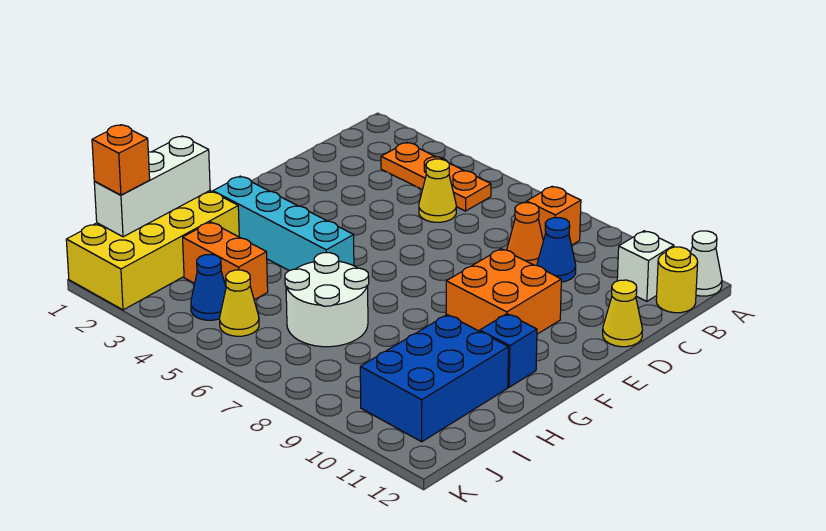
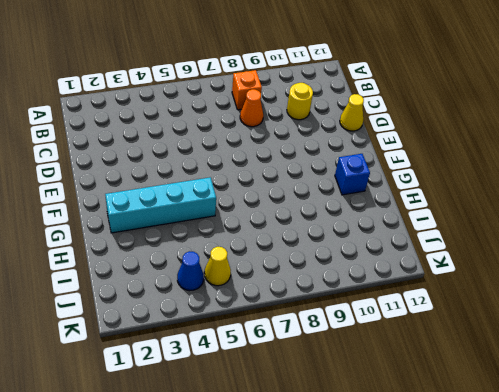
yellow 1x1 round brick [287,83,313,120] -> yellow 1x1 round brick moved to [656,247,698,313]
none -> white 1x1 cone [691,231,722,296]
none -> orange 1x3 plate [381,142,491,211]
none -> white 1x1 brick [617,231,674,301]

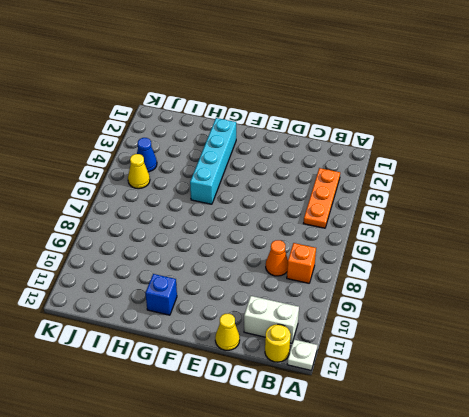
white 1x1 plate [287,339,317,370] -> white 1x1 cone [691,231,722,296]
white 1x2 brick [244,296,299,343] -> white 1x1 brick [617,231,674,301]
none -> yellow 1x1 cone [419,159,456,222]
none -> blue 1x1 cone [537,218,576,282]
none -> orange 2x2 brick [446,249,561,334]

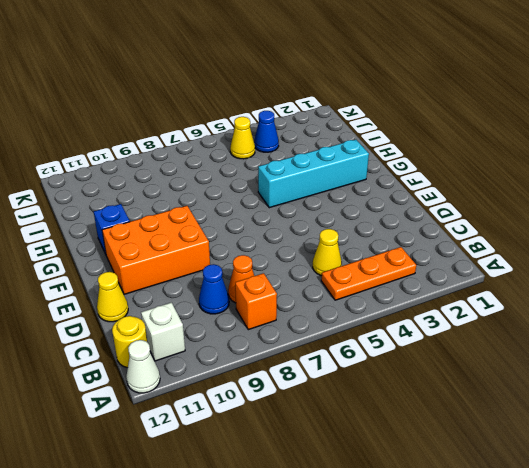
orange 2x3 brick [102,206,210,294] -> orange 2x2 brick [446,249,561,334]
none -> yellow 2x4 brick [66,191,239,310]
none -> white 2x2 round brick [285,253,369,347]
none -> blue 2x3 brick [360,315,508,442]

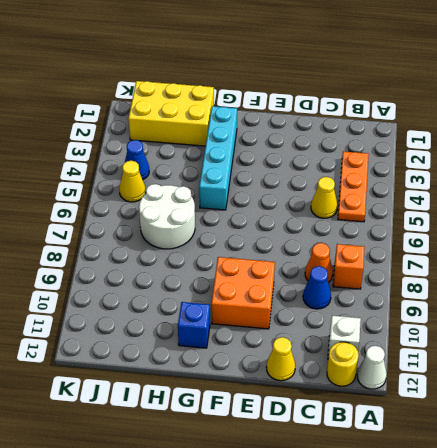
yellow 2x3 brick [128,81,214,146] -> yellow 2x4 brick [66,191,239,310]
none -> blue 2x3 brick [360,315,508,442]
none -> orange 1x2 brick [183,222,268,300]
none -> white 1x3 brick [94,136,210,237]

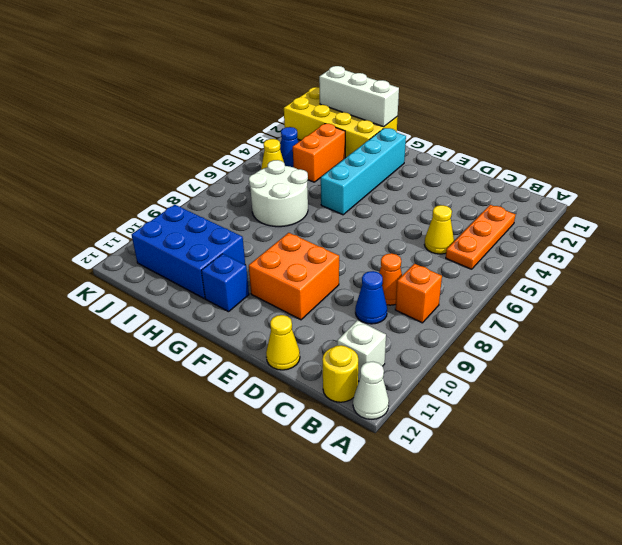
none -> orange 1x1 brick [92,125,150,195]

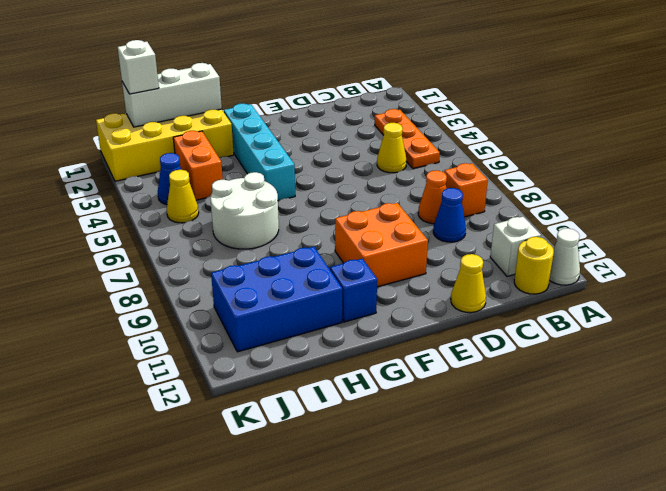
white 1x1 brick [118,40,159,94] -> orange 1x1 brick [92,125,150,195]

